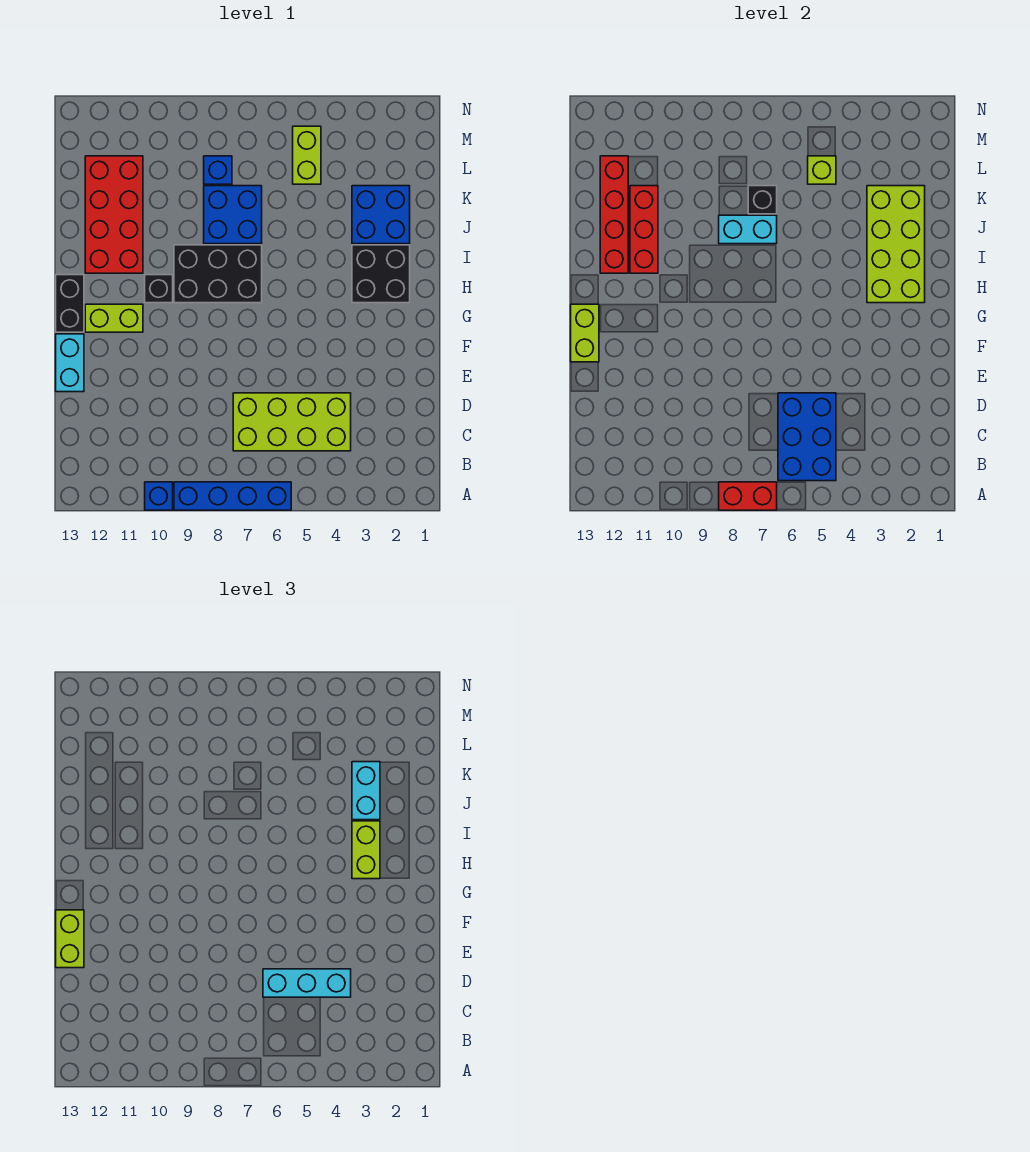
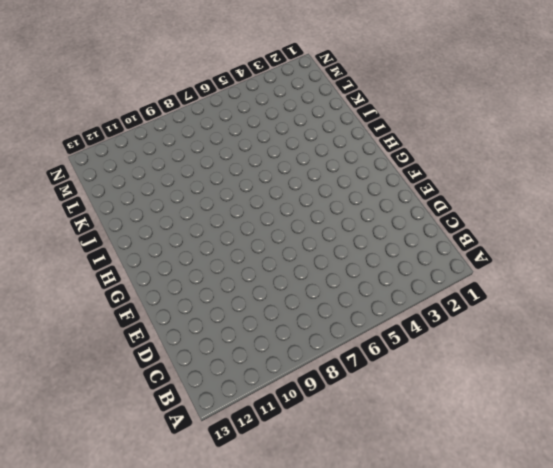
none -> blue 1x4 brick [174,482,291,510]
none -> blue 1x1 brick [145,482,173,510]
none -> lime 2x4 brick [233,393,351,451]

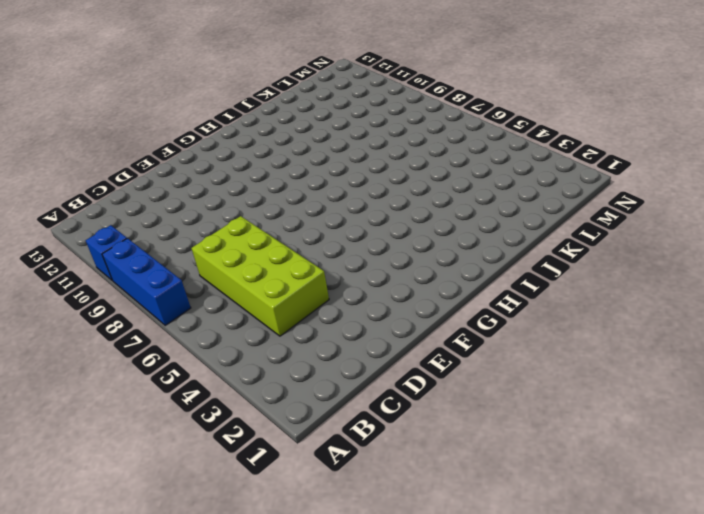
blue 1x3 brick [102,238,191,326] -> blue 1x4 brick [174,482,291,510]
none -> cyan 1x2 brick [56,334,84,392]
none -> lime 1x2 brick [85,304,143,332]
none -> black 1x2 brick [56,275,84,332]

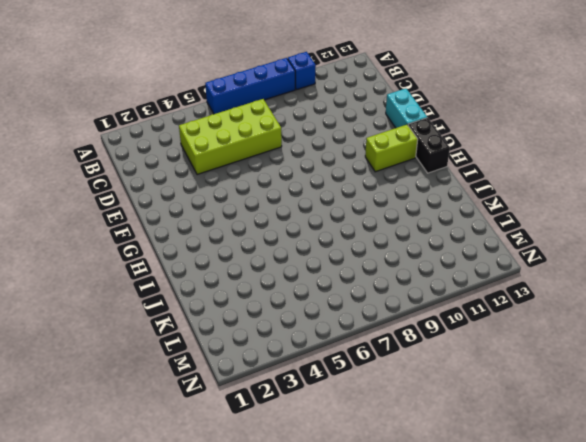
none -> black 2x2 brick [352,245,410,303]
none -> black 2x3 brick [174,245,262,303]
none -> black 1x1 brick [145,275,173,303]

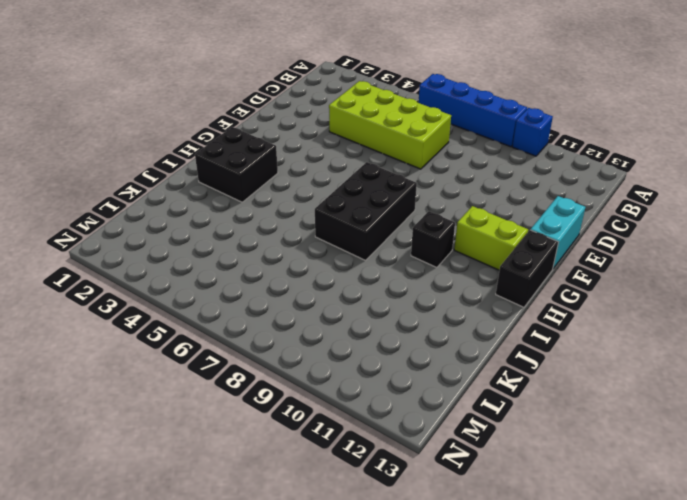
black 2x3 brick [315,162,417,260] -> black 2x3 brick turned to [174,245,262,303]
none -> red 2x4 brick [85,156,143,273]
none -> blue 2x2 brick [352,186,410,244]
none -> blue 2x2 brick [204,186,262,244]

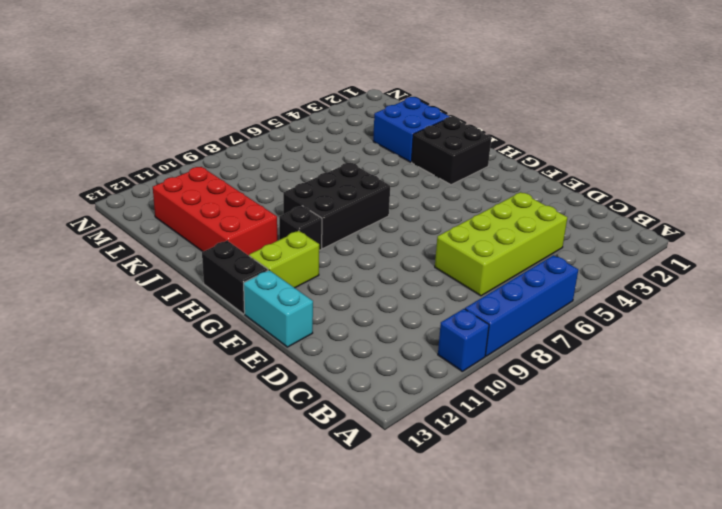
none -> blue 2x2 brick [204,186,262,244]
none -> lime 1x2 brick [293,126,321,184]
none -> blue 1x1 brick [204,156,232,184]

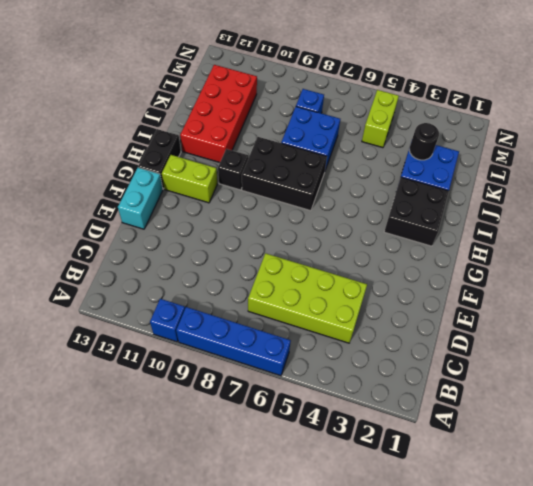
black 1x1 round brick [409,123,439,160] -> lime 2x4 brick [867,186,925,303]
none -> red 1x2 brick [719,482,777,510]
none -> blue 2x3 brick [778,393,836,481]
none -> lime 1x2 brick [571,304,599,362]

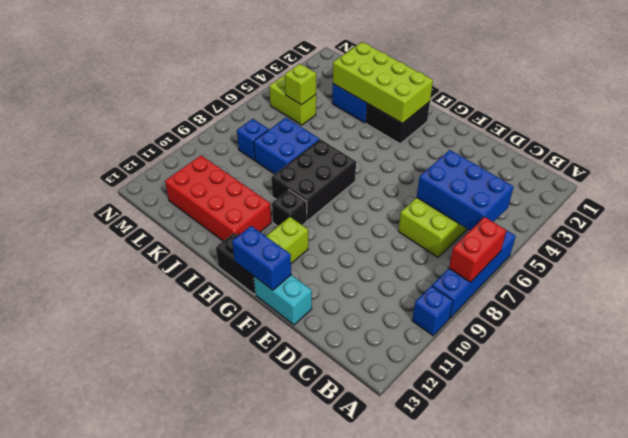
blue 1x2 brick [232,226,291,290] -> lime 1x2 brick [571,304,599,362]
none -> red 1x3 brick [630,186,658,273]
none -> red 1x4 brick [600,156,628,273]
none -> cyan 1x2 brick [719,215,777,244]

